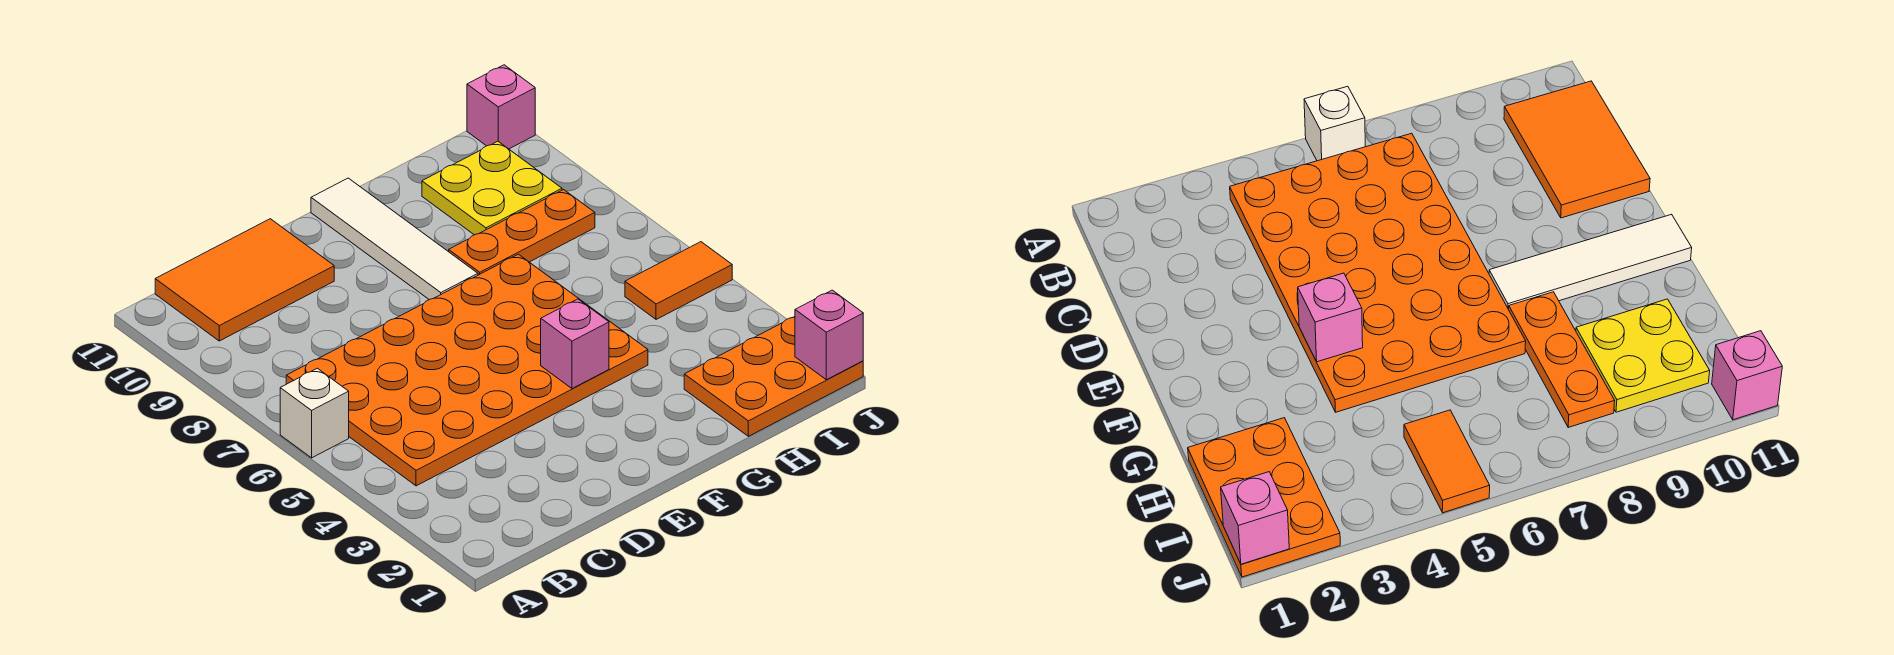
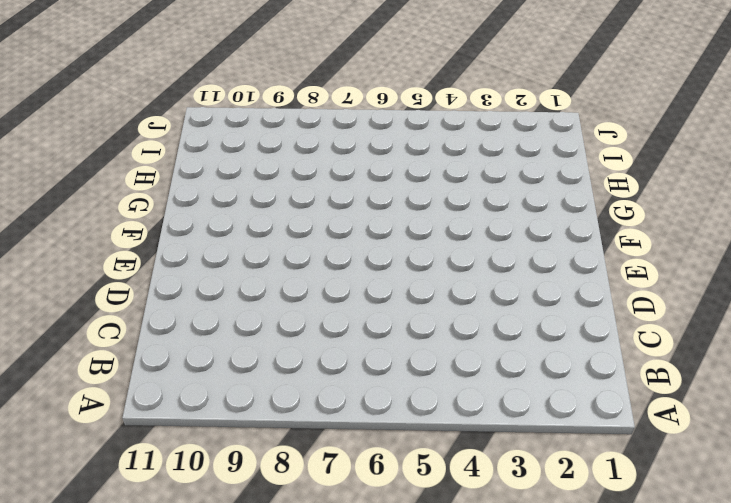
none -> white 1x1 brick [280,368,349,458]
none -> orange 4x6 plate [286,254,648,486]

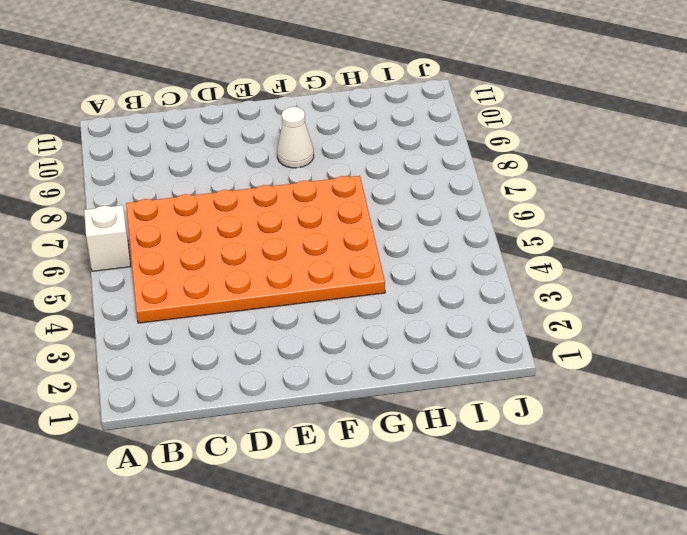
white 1x1 cone [277,107,314,168] -> white 1x4 tile [311,178,478,300]
none -> orange 2x3 tile [155,219,334,341]
none -> orange 1x3 plate [449,190,595,275]

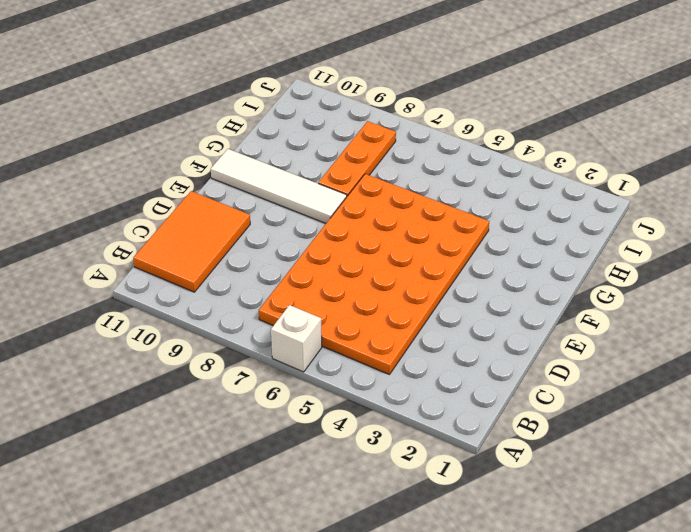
none -> orange 2x3 plate [684,317,863,436]
none -> yellow 2x2 plate [422,141,562,235]

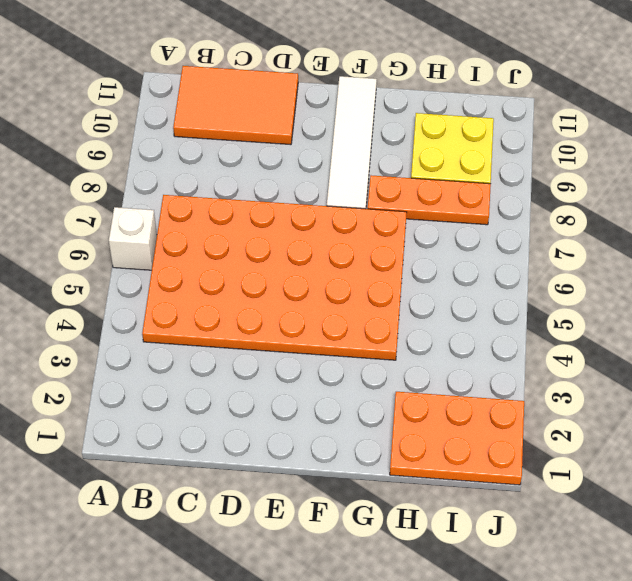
none -> orange 1x2 tile [625,242,732,320]
none -> pink 1x1 brick [467,65,535,149]

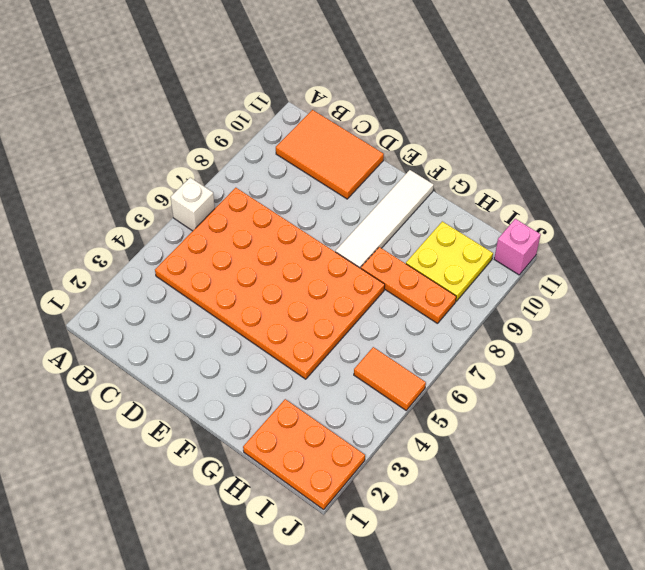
none -> pink 1x1 brick [541,299,609,389]
none -> pink 1x1 brick [795,290,863,380]

